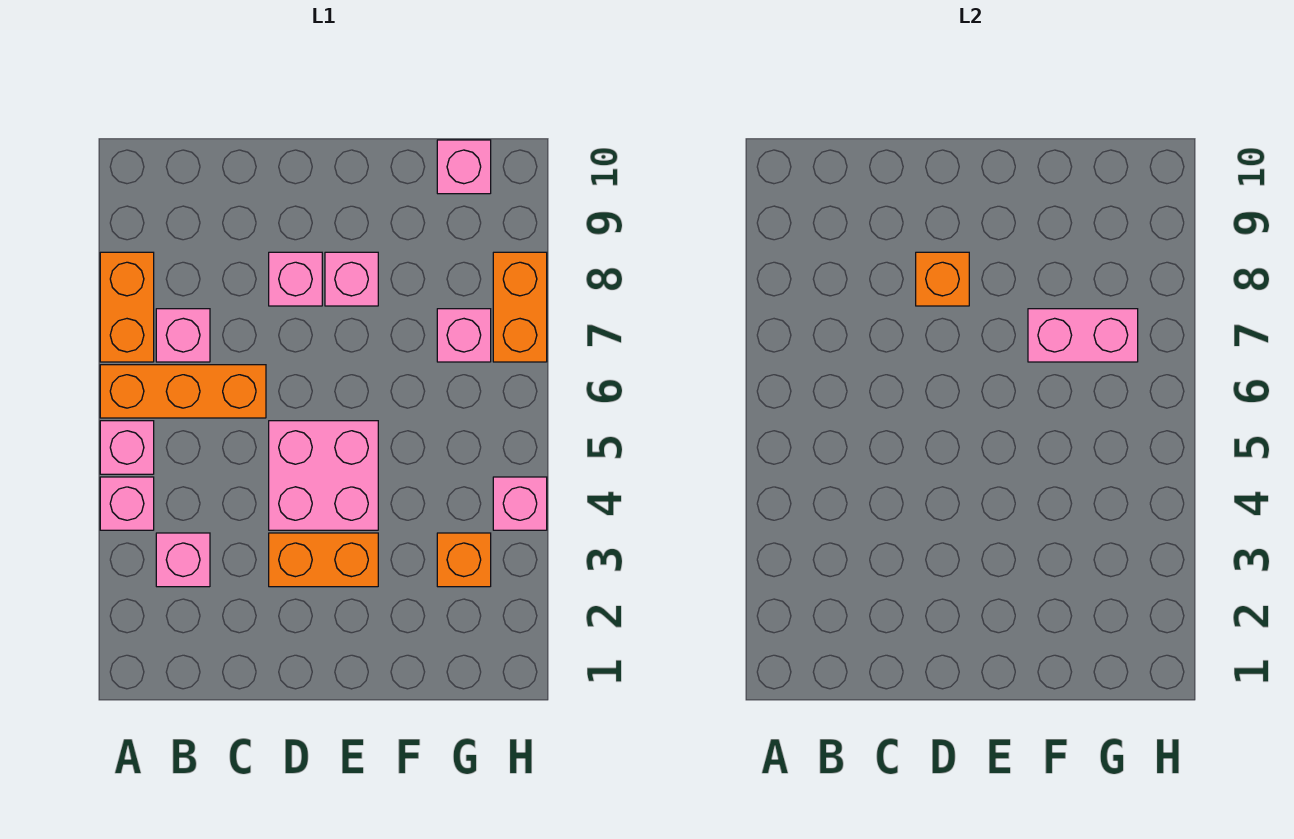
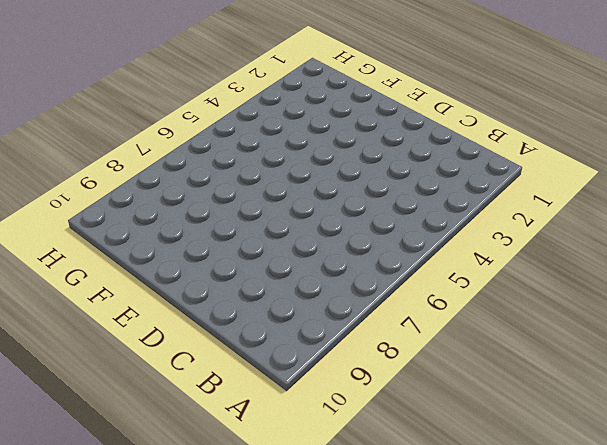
none -> pink 1x1 brick [100,477,154,530]
none -> pink 1x1 brick [100,421,154,474]
none -> orange 1x3 brick [100,365,266,418]

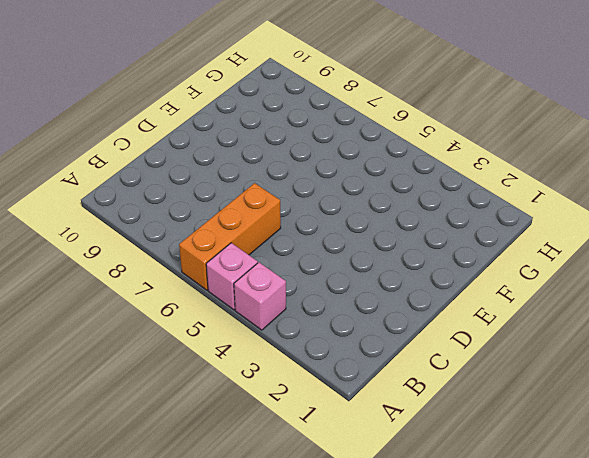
none -> orange 1x2 brick [100,252,154,362]
none -> pink 1x1 brick [156,533,210,587]
none -> pink 1x1 brick [156,309,210,362]

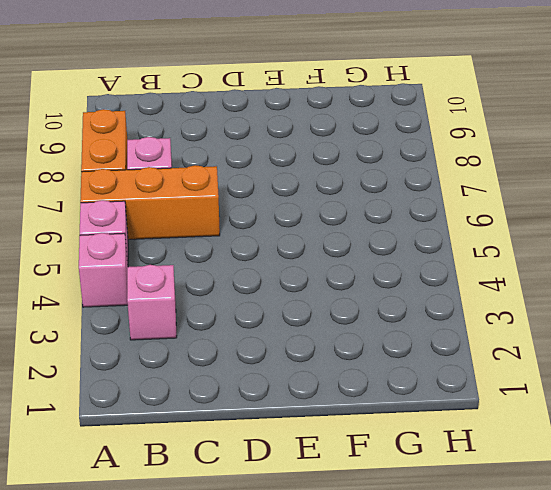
none -> orange 1x2 brick [269,533,378,587]
none -> pink 2x2 brick [269,421,378,530]
none -> pink 1x1 brick [269,252,322,306]

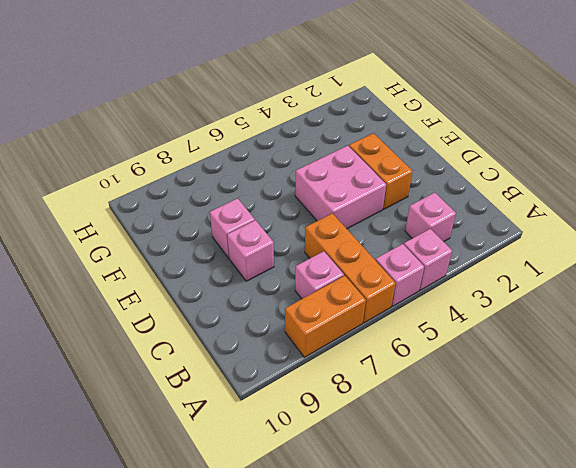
none -> orange 1x1 brick [437,533,491,587]
none -> pink 1x1 brick [437,309,491,362]
none -> pink 1x1 brick [437,140,491,194]

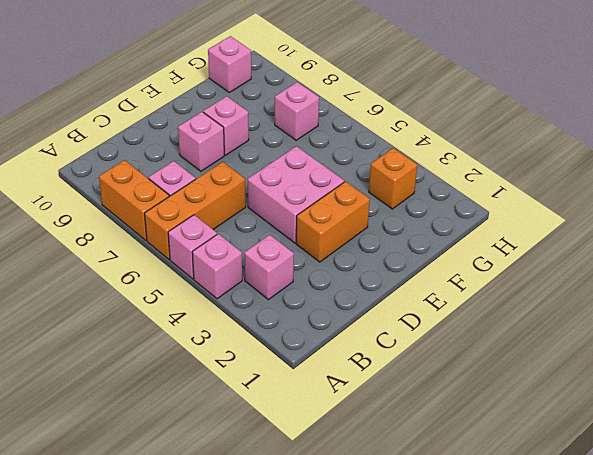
none -> pink 1x1 brick [493,477,547,530]
none -> orange 1x2 brick [493,252,547,362]
none -> orange 1x1 brick [916,252,969,306]

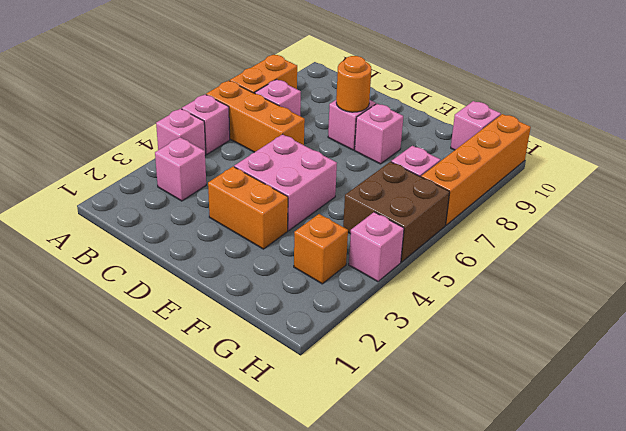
orange 1x1 round brick [336,56,371,112] -> orange 1x1 brick [916,252,969,306]
brown 2x2 brick [343,162,450,262] -> none
orange 1x4 brick [421,114,531,225] -> orange 1x2 brick [493,252,547,362]
none -> pink 1x2 brick [1028,309,1138,362]

